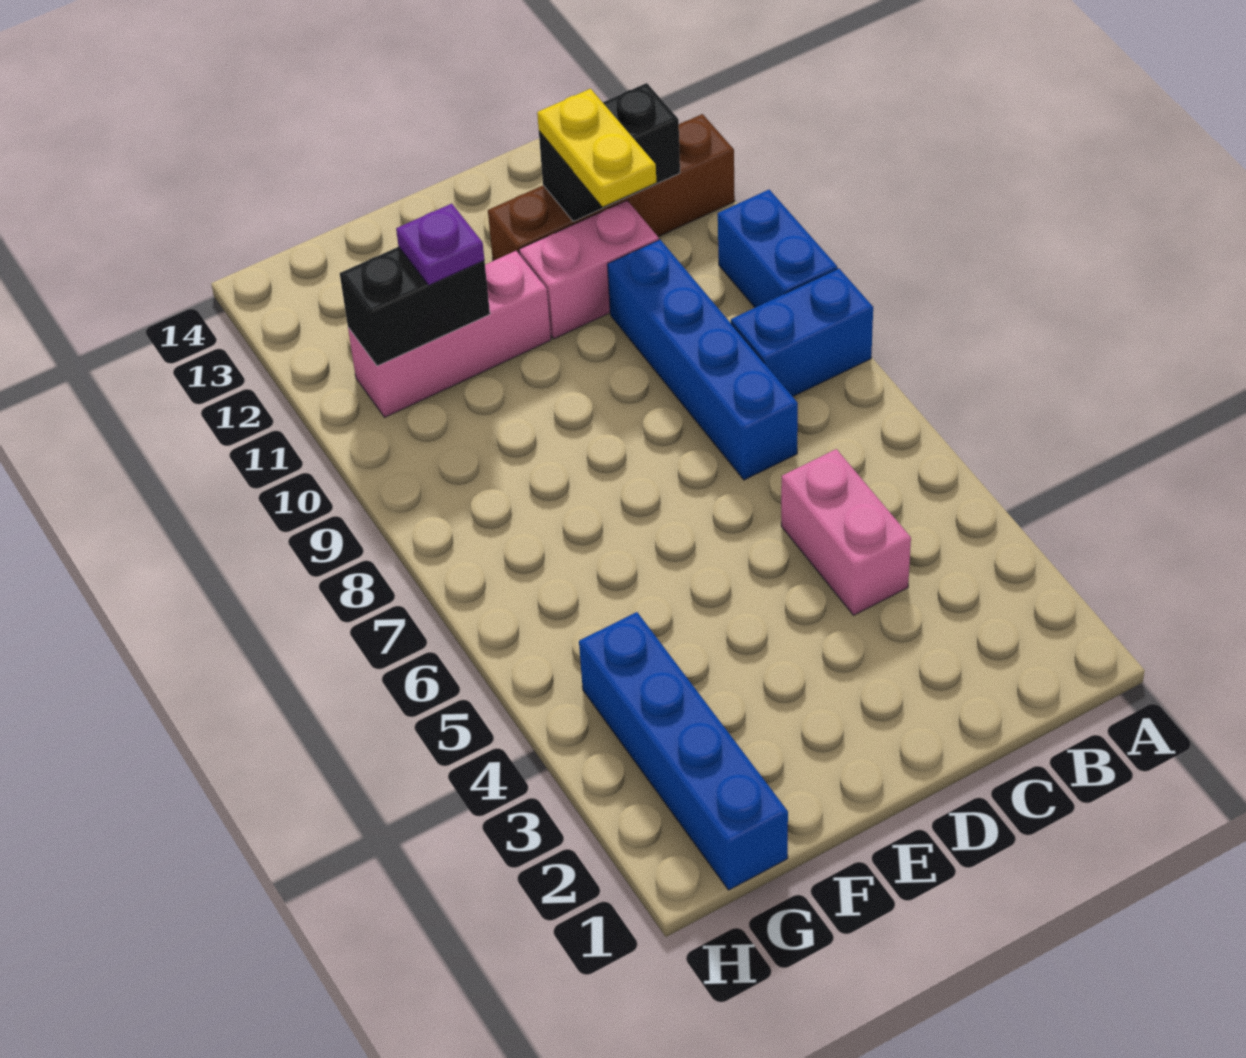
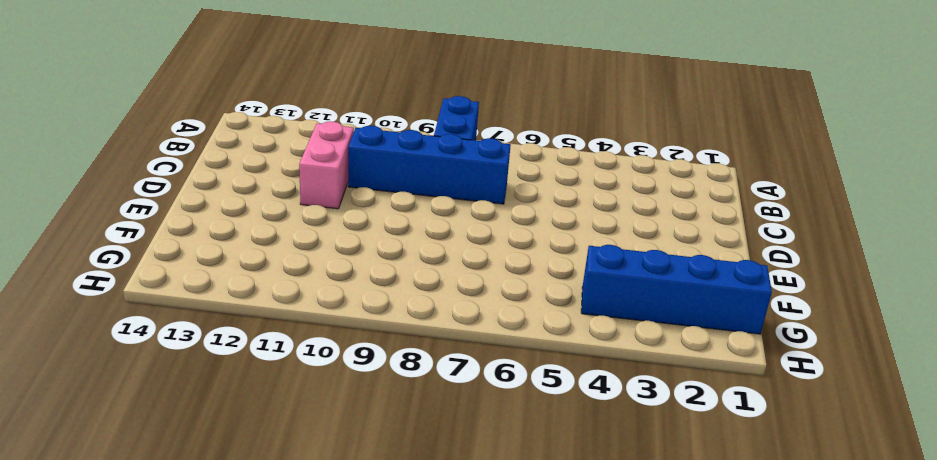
none -> blue 1x2 brick [718,190,837,308]
none -> brown 1x4 brick [488,114,735,261]
none -> pink 1x2 brick [781,449,911,615]

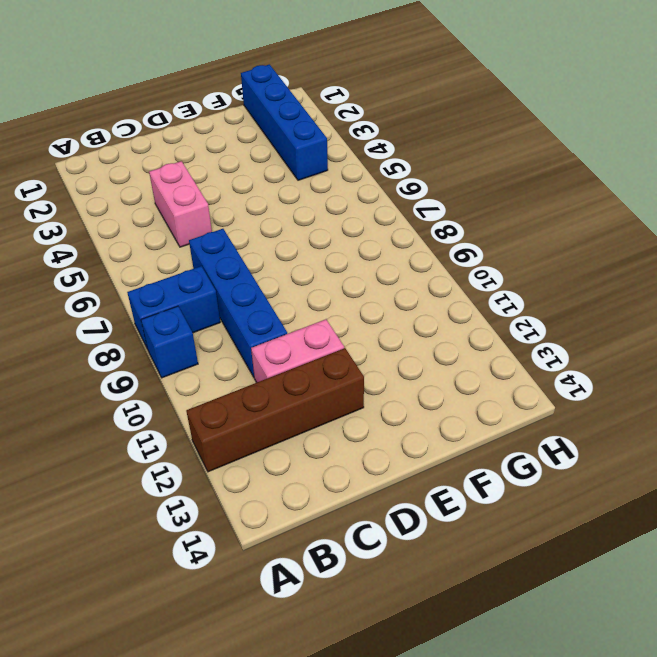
blue 1x1 brick [141,306,198,378] -> blue 1x2 brick [718,190,837,308]
none -> pink 1x3 brick [348,251,551,417]
none -> black 1x2 brick [539,83,680,221]
none -> black 1x2 brick [340,247,490,366]

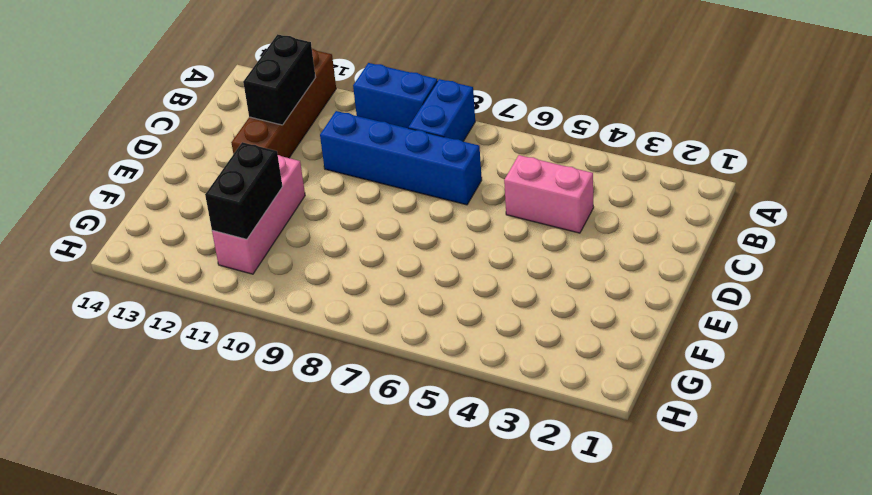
none -> pink 1x2 brick [519,201,659,339]
none -> blue 1x4 brick [579,612,788,890]
none -> yellow 1x2 plate [537,89,656,206]

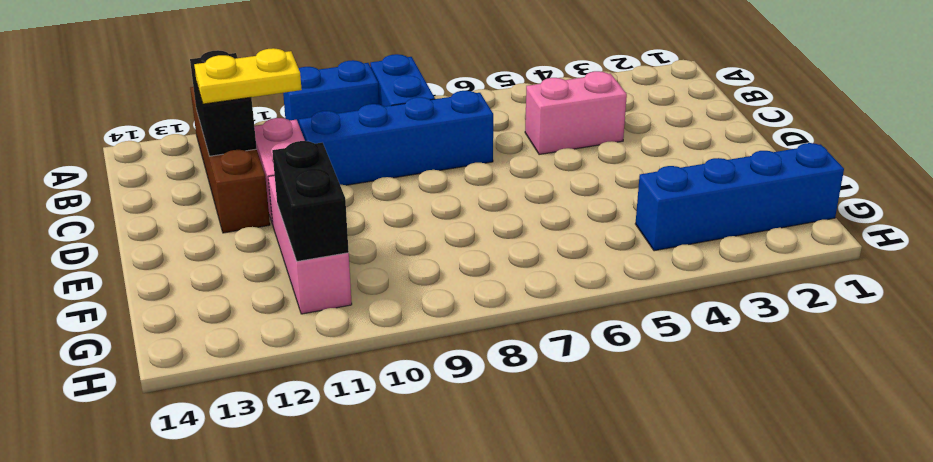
none -> purple 1x1 plate [396,204,484,285]

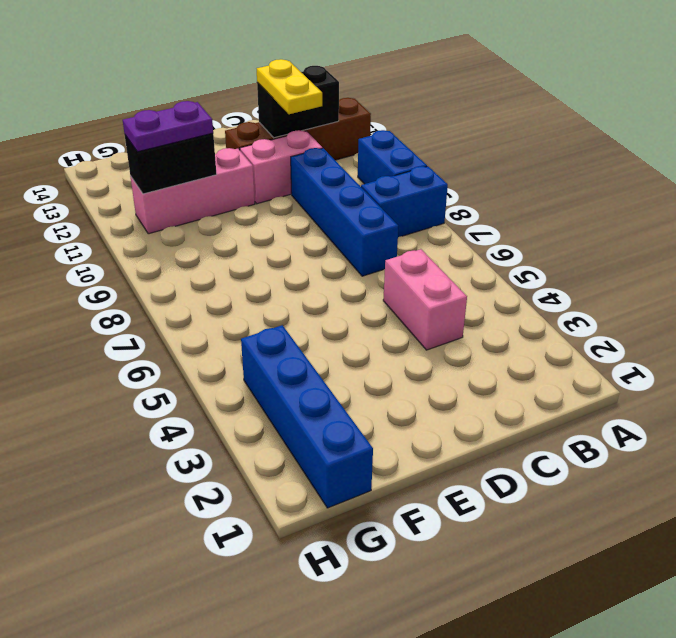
purple 1x2 plate [123,101,213,152] -> purple 1x1 plate [396,204,484,285]

